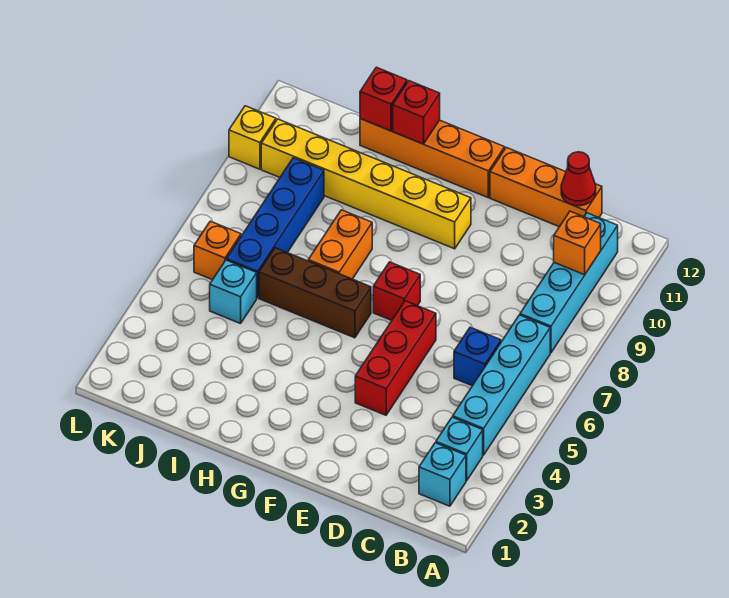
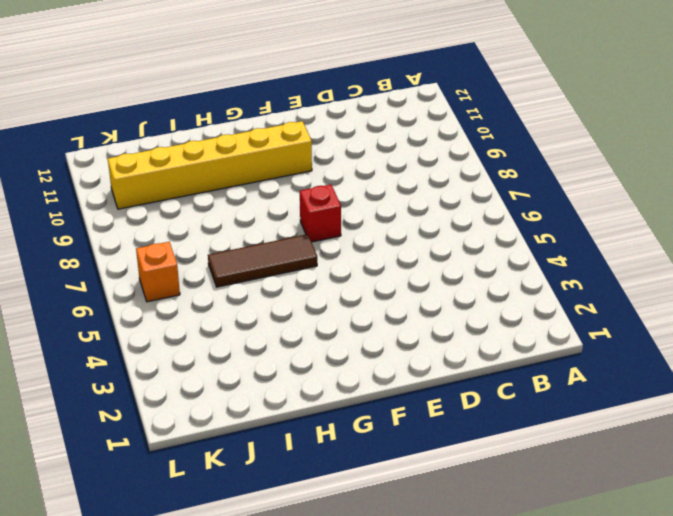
brown 1x3 tile [208,234,317,287] -> brown 1x3 brick [259,248,371,338]
none -> cyan 1x1 brick [419,443,466,506]
none -> cyan 1x1 brick [436,417,483,481]
none -> cyan 1x4 brick [453,315,550,455]

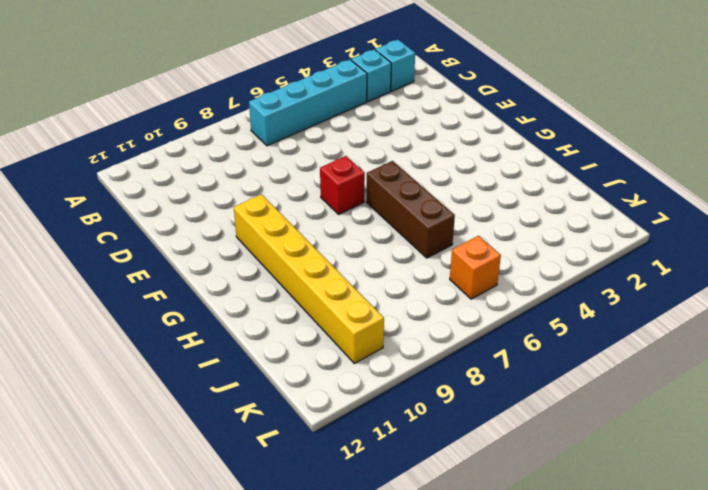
none -> cyan 1x4 brick [520,213,618,353]
none -> blue 1x1 brick [454,327,501,386]
none -> orange 1x3 brick [490,148,602,227]

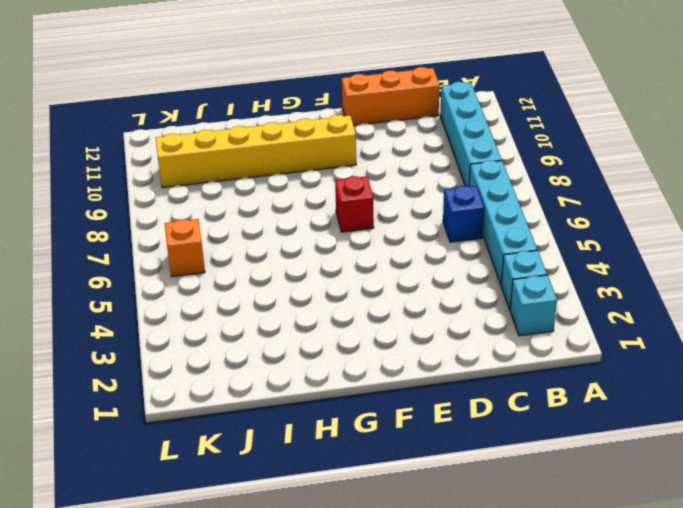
none -> red 1x3 brick [355,301,436,415]
none -> orange 1x4 brick [360,119,505,198]
none -> brown 1x3 brick [259,248,371,338]

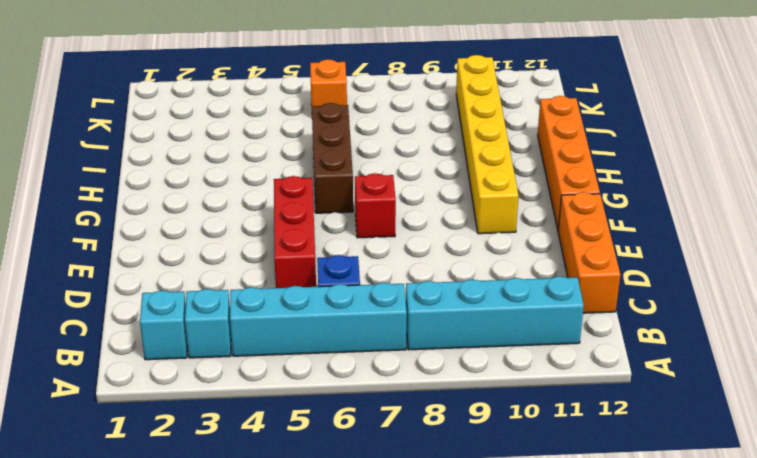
red 1x3 brick [274,176,316,288] -> red 1x3 brick turned to [355,301,436,415]
none -> orange 1x2 brick [308,210,372,279]
none -> cyan 1x1 brick [210,260,257,324]
none -> blue 1x4 brick [227,158,324,298]

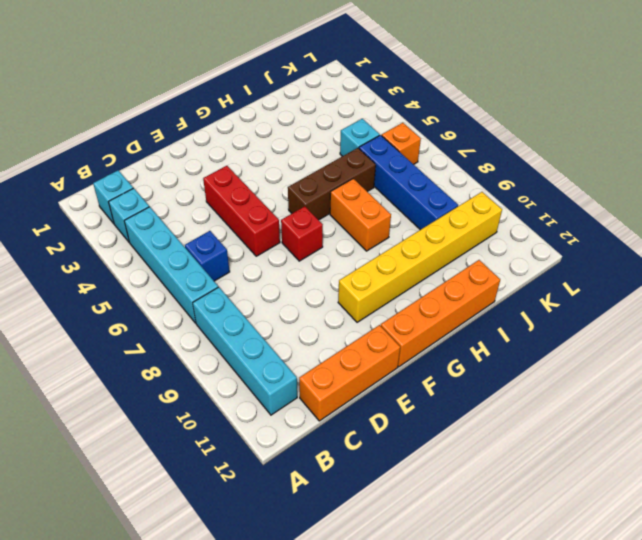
none -> yellow 1x1 brick [229,106,276,169]
none -> orange 1x1 brick [554,211,601,275]
none -> red 1x1 cone [561,152,596,206]

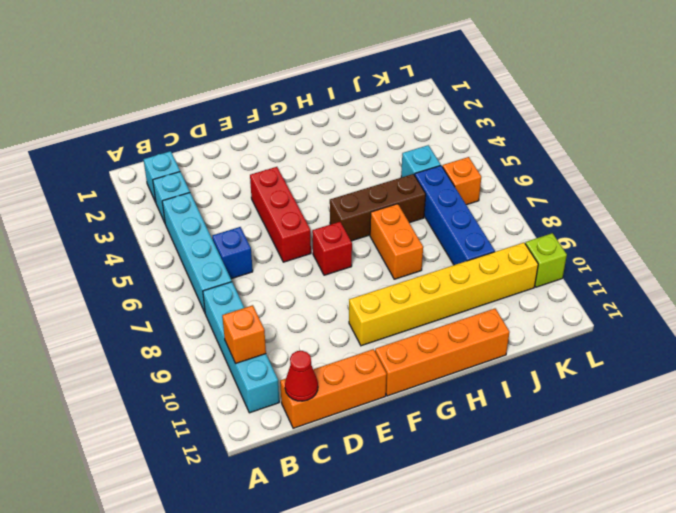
lime 1x1 brick [525,233,567,287] -> yellow 1x1 brick [229,106,276,169]
none -> red 1x1 brick [393,81,440,144]
none -> red 1x1 brick [360,67,407,131]

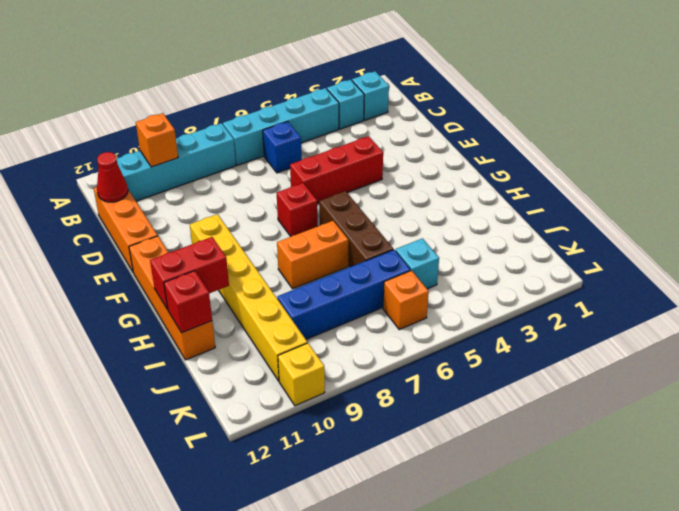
red 1x2 brick [150,237,229,310] -> red 1x1 brick [393,81,440,144]

